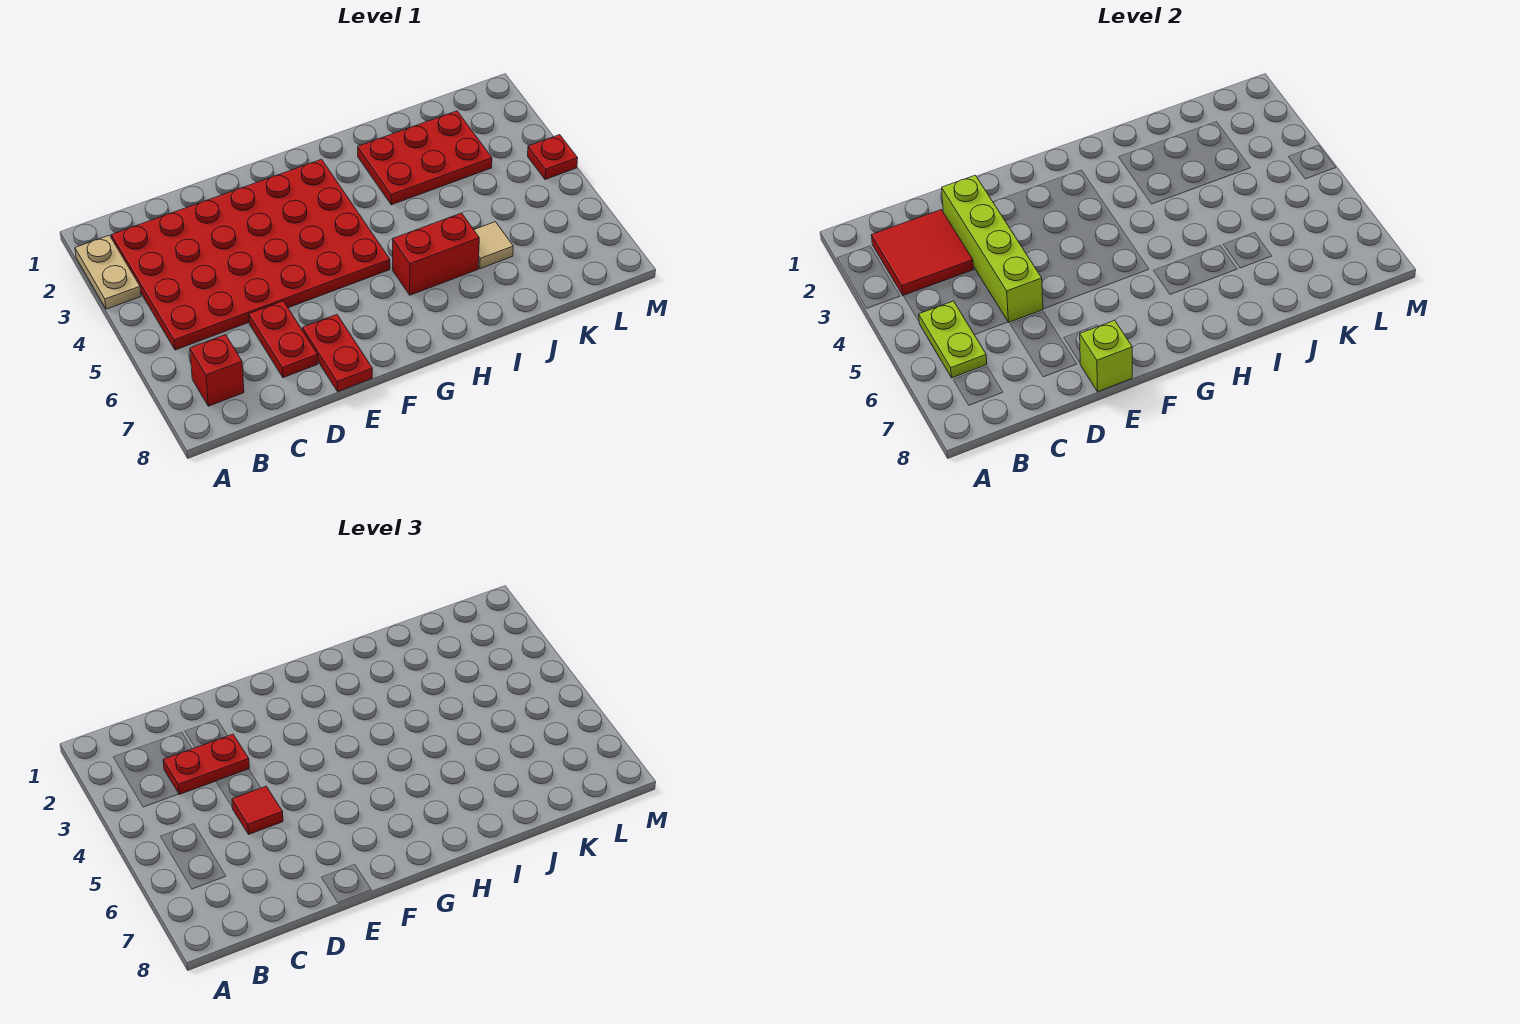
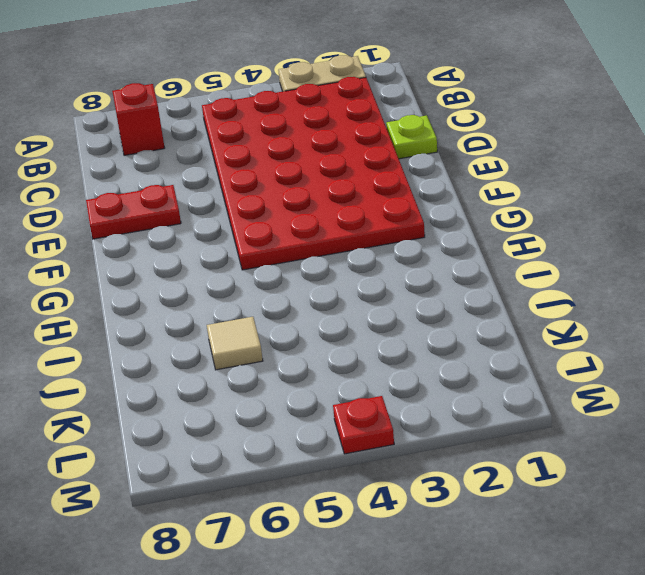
lime 1x1 plate [386,115,437,159] -> none
none -> red 1x2 plate [249,301,318,378]
none -> red 1x2 brick [393,213,479,295]
none -> red 2x3 plate [358,111,492,205]

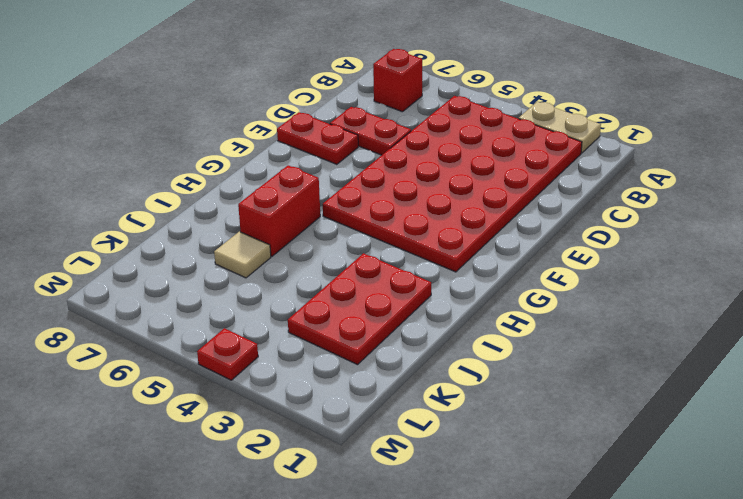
none -> red 2x2 tile [871,210,974,296]
none -> lime 1x2 plate [919,301,987,378]
none -> lime 1x4 brick [942,175,1043,323]

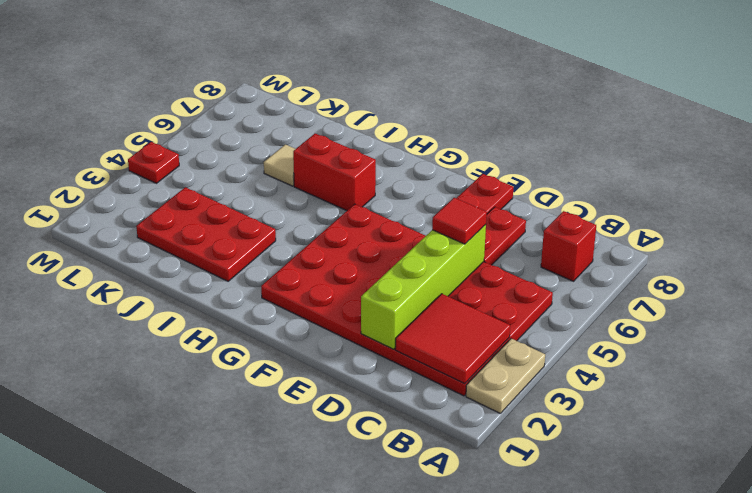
none -> lime 1x2 plate [919,301,987,378]
none -> lime 1x1 brick [1080,320,1132,392]
none -> red 1x2 plate [163,734,249,794]

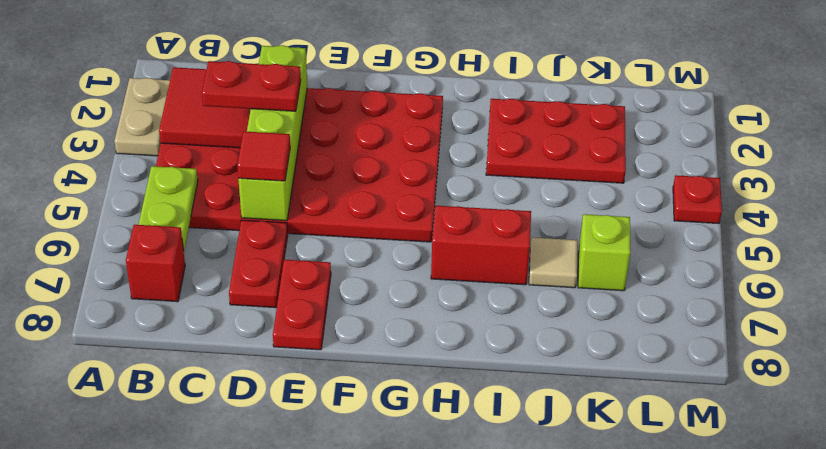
lime 1x1 brick [578,214,630,291] -> lime 1x1 brick moved to [1080,320,1132,392]

